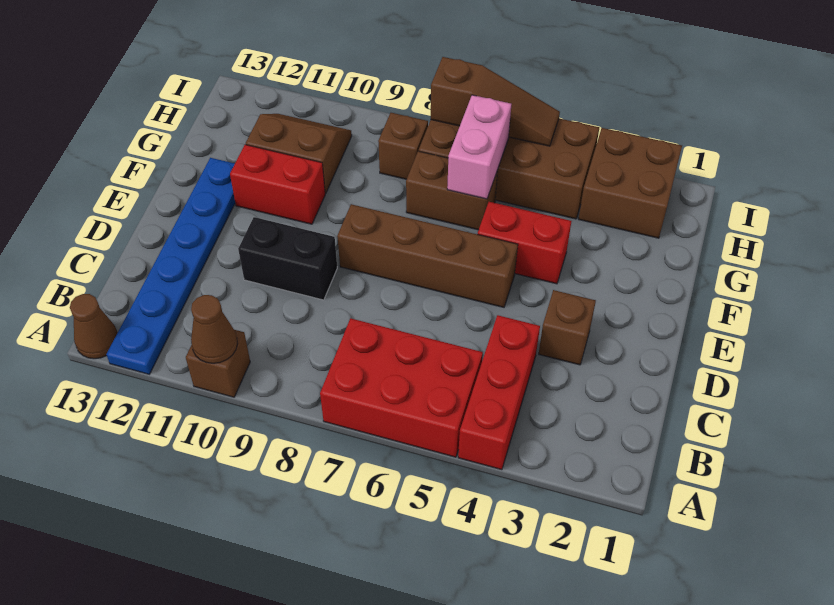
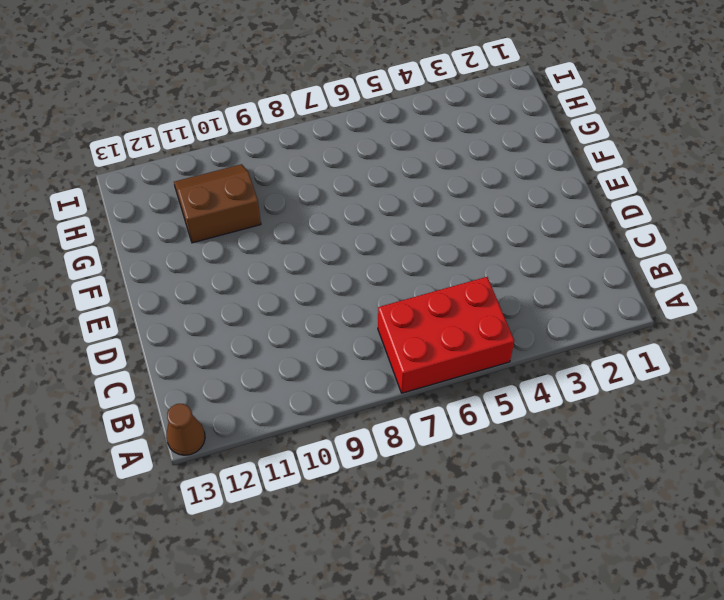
none -> red 1x3 brick [458,315,540,470]
none -> brown 1x1 brick [186,330,250,397]
none -> blue 1x6 plate [106,158,235,374]

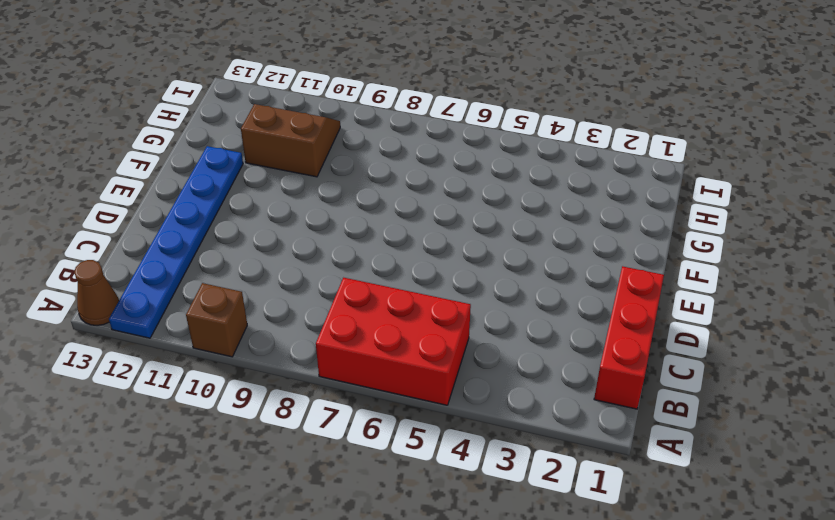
red 1x3 brick [594,266,664,409] -> red 1x3 brick moved to [458,315,540,470]
none -> brown 1x1 brick [539,290,596,365]
none -> black 1x2 brick [238,217,337,300]
none -> brown 1x4 brick [337,204,518,307]

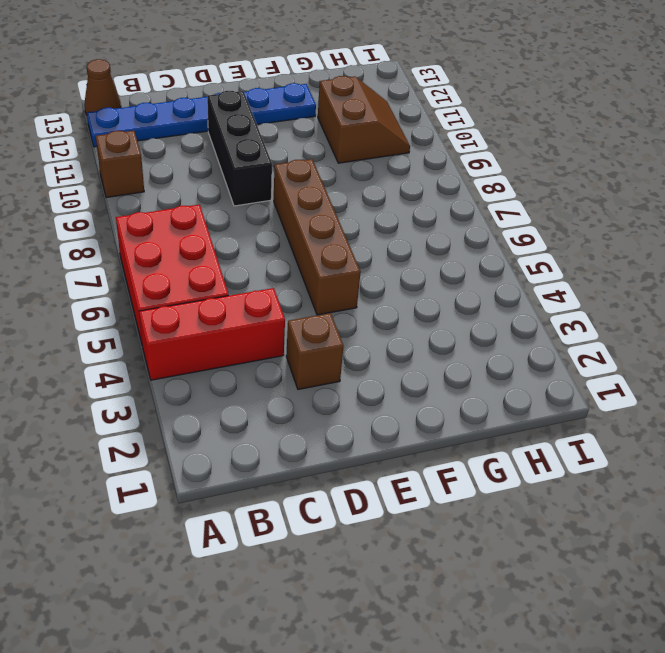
black 1x3 brick [207,91,272,206] -> black 1x2 brick [238,217,337,300]
none -> red 1x2 brick [478,202,571,284]
none -> red 1x2 brick [230,145,325,224]
none -> brown 1x2 brick [406,151,498,230]

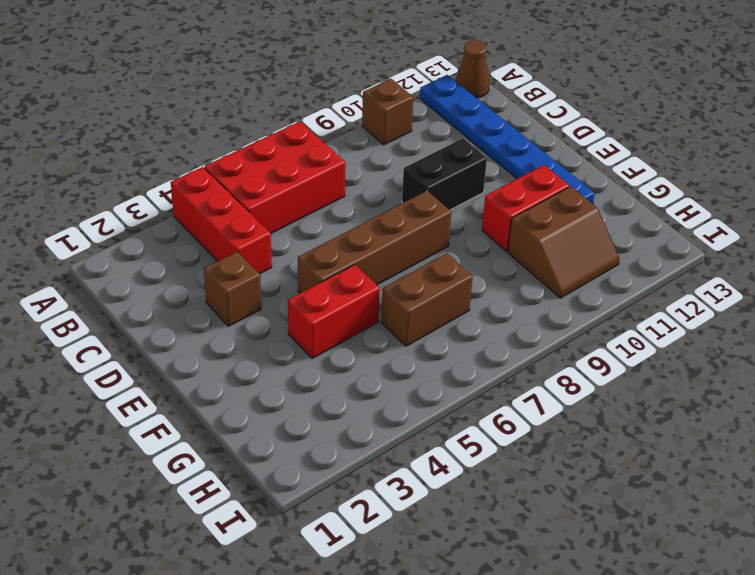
none -> brown 2x2 brick [579,128,682,238]
none -> brown 2x4 brick [419,118,599,219]
none -> brown 1x1 brick [378,113,428,179]

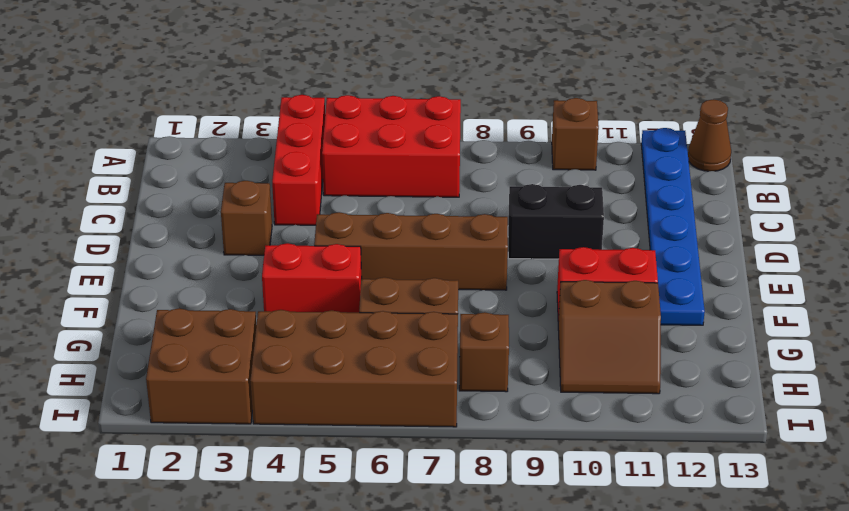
none -> brown 1x1 cone [191,295,237,363]
none -> pink 1x2 brick [447,95,511,199]
none -> brown 1x3 slope [431,57,560,146]

